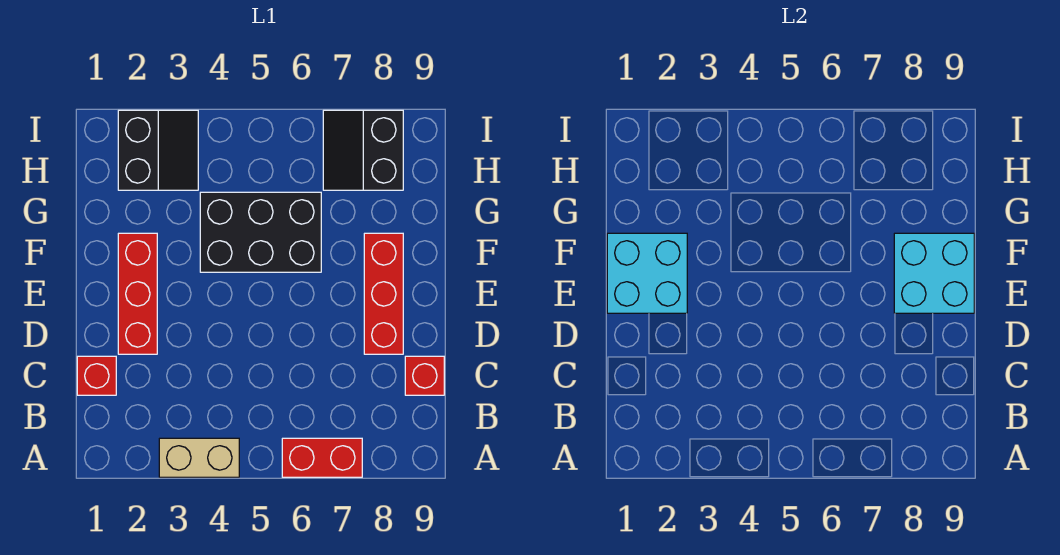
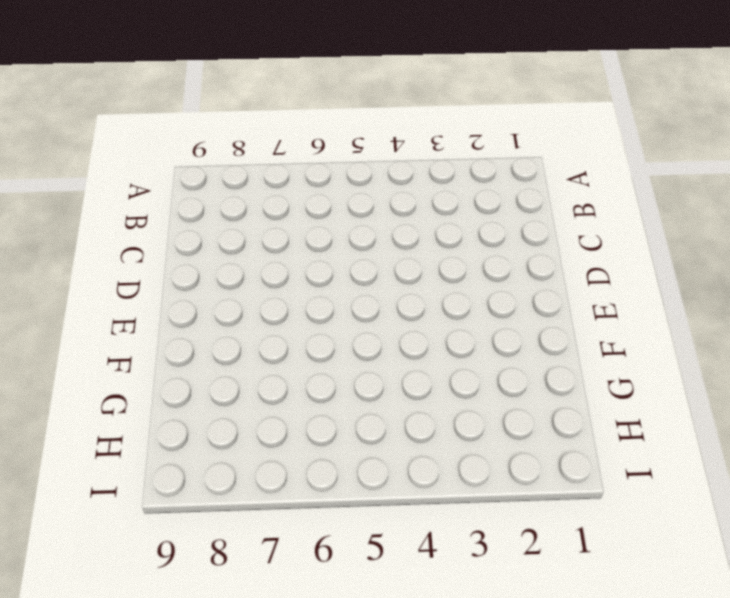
none -> tan 1x2 brick [159,438,239,477]
none -> red 1x2 brick [282,438,362,477]

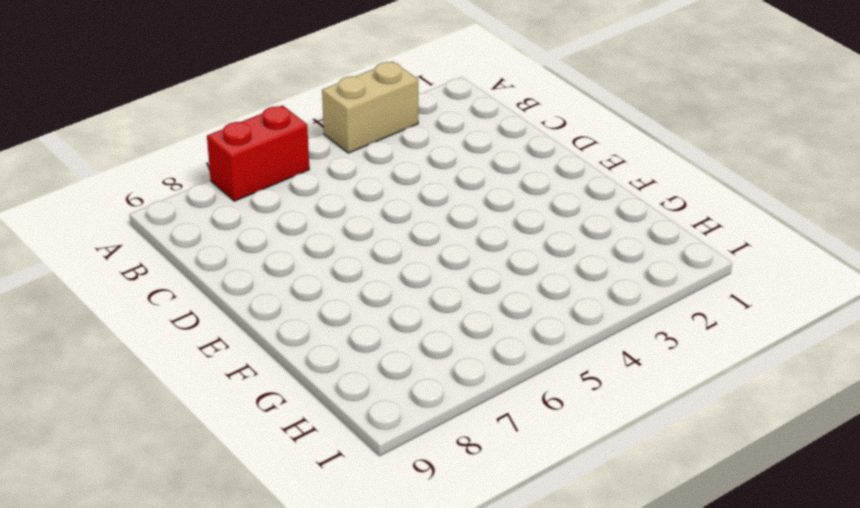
none -> red 1x1 brick [77,356,116,395]
none -> red 1x1 brick [405,356,444,395]

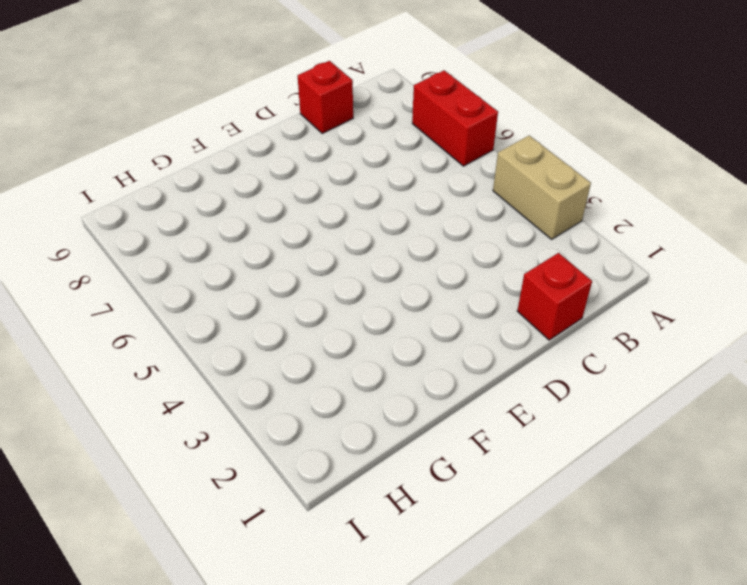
none -> red 1x3 brick [118,233,157,354]
none -> red 1x3 brick [364,233,403,354]

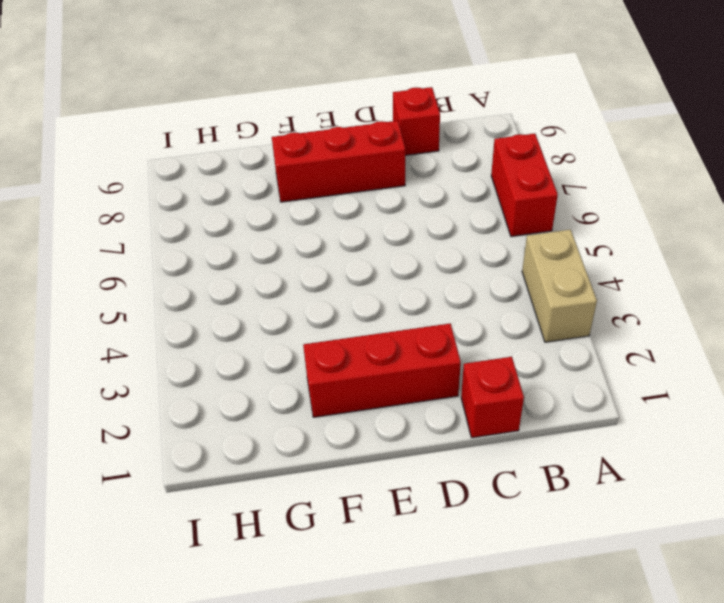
none -> black 2x3 brick [200,192,321,272]
none -> black 2x2 slope [118,110,198,190]

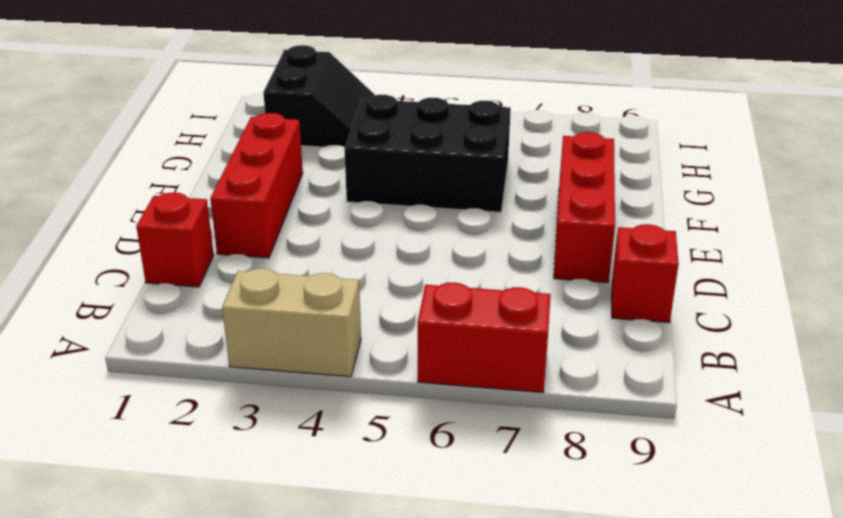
none -> black 2x2 slope [323,110,403,190]
none -> cyan 2x2 brick [607,233,687,313]

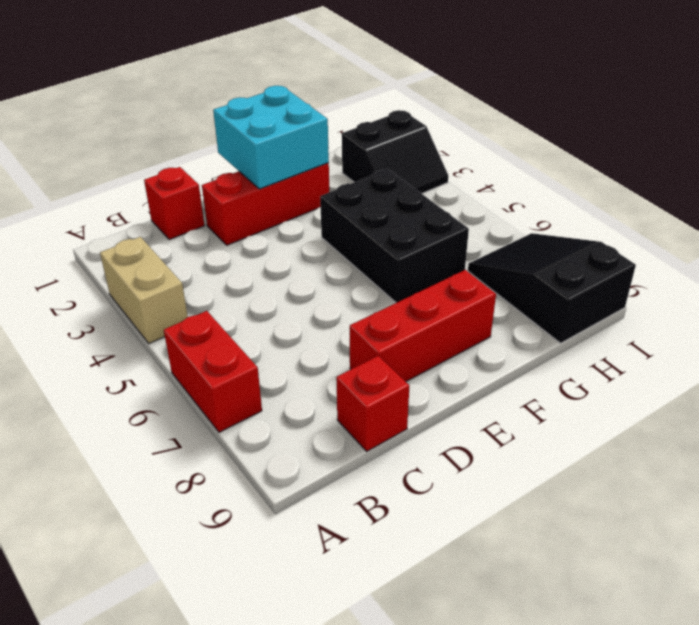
black 2x3 slope [468,233,636,343] -> black 2x2 slope [323,110,403,190]
none -> cyan 2x2 brick [894,233,974,313]

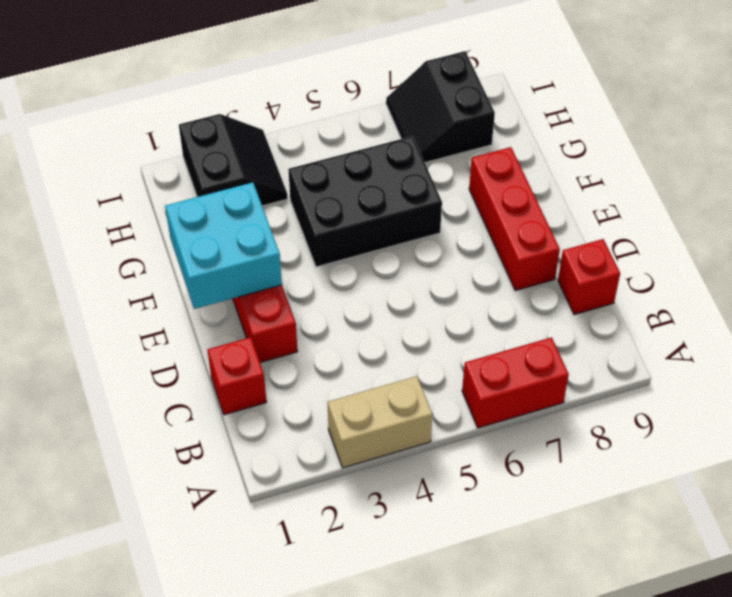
none -> cyan 2x2 brick [894,233,974,313]

